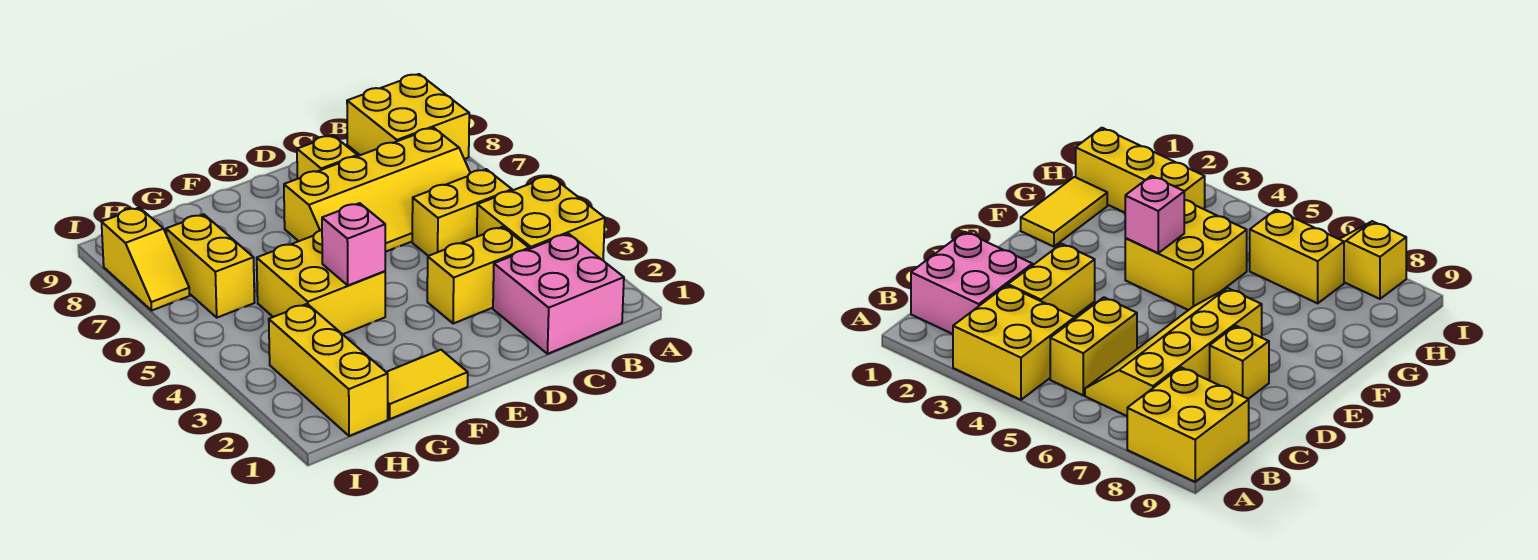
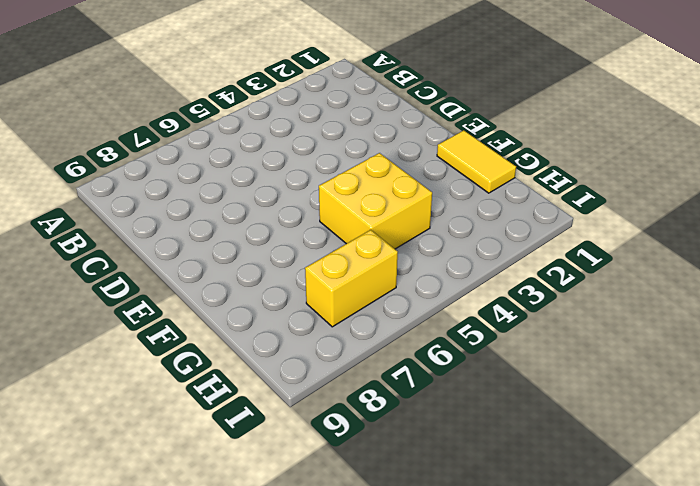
none -> yellow 2x2 brick [477,176,605,260]
none -> yellow 2x2 brick [347,74,469,159]
none -> pink 2x2 brick [493,234,624,354]

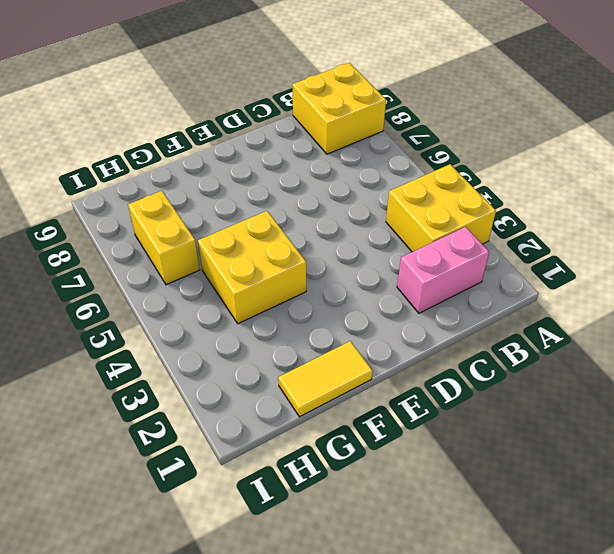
pink 1x2 brick [397,227,489,313] -> pink 2x2 brick [493,234,624,354]
none -> yellow 1x2 brick [412,169,512,256]
none -> yellow 2x4 slope [284,128,470,252]
none -> yellow 1x2 brick [427,227,529,324]

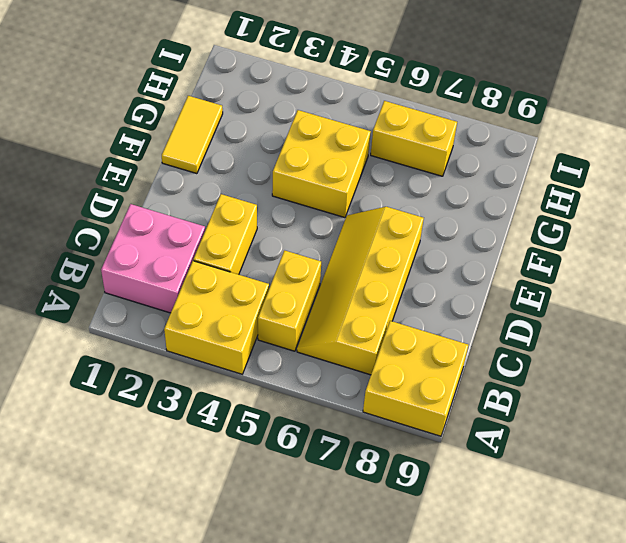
none -> yellow 1x1 brick [297,135,357,179]
none -> yellow 1x3 brick [269,304,388,436]
none -> yellow 1x2 slope [102,208,190,310]

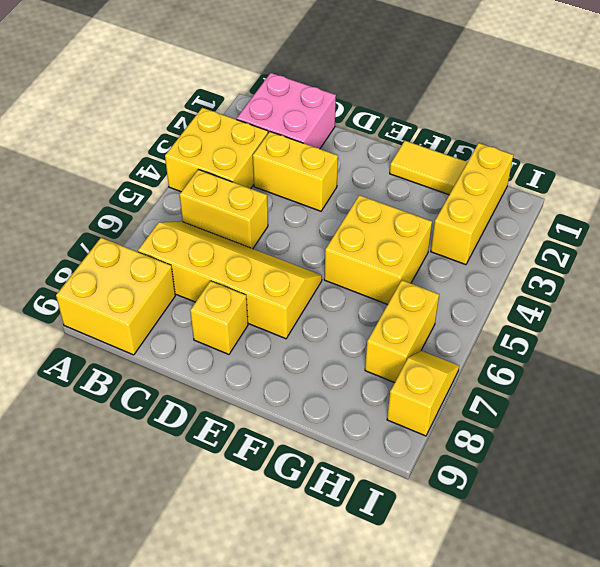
none -> pink 1x1 brick [322,203,385,285]

